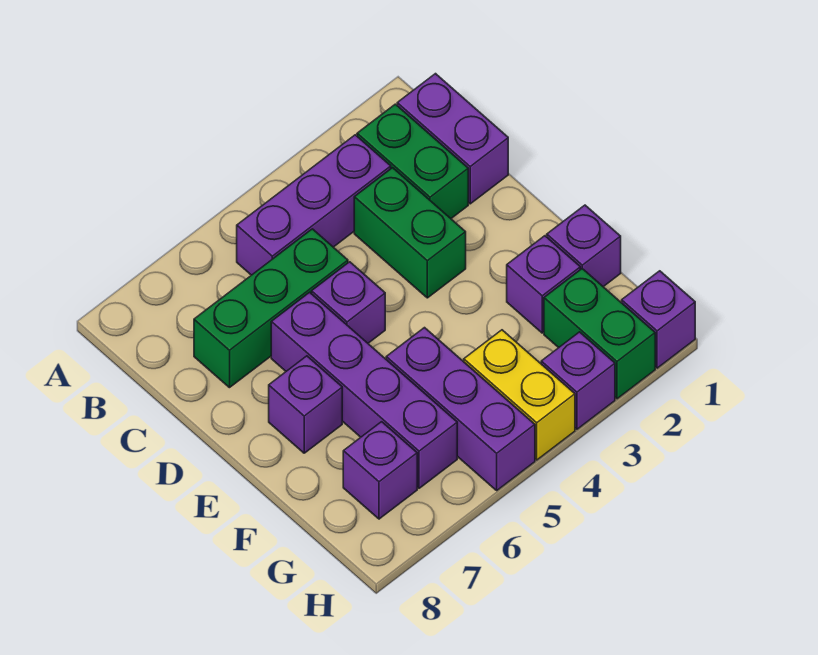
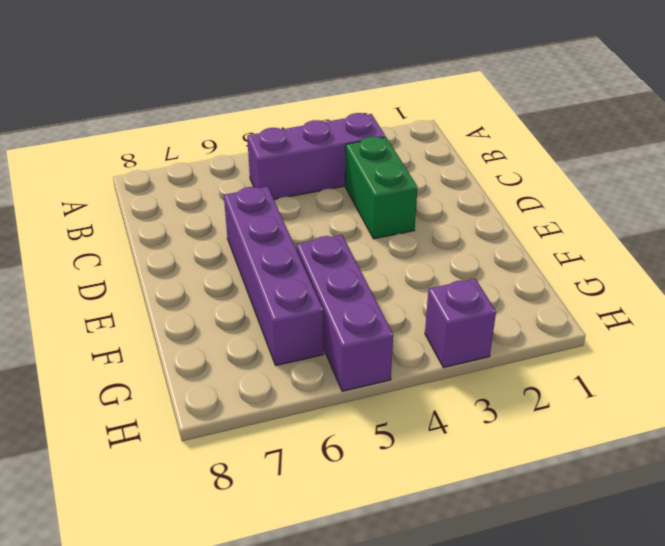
none -> purple 1x2 brick [397,74,508,204]
none -> green 1x2 brick [357,104,468,218]
none -> green 1x3 brick [194,229,348,388]

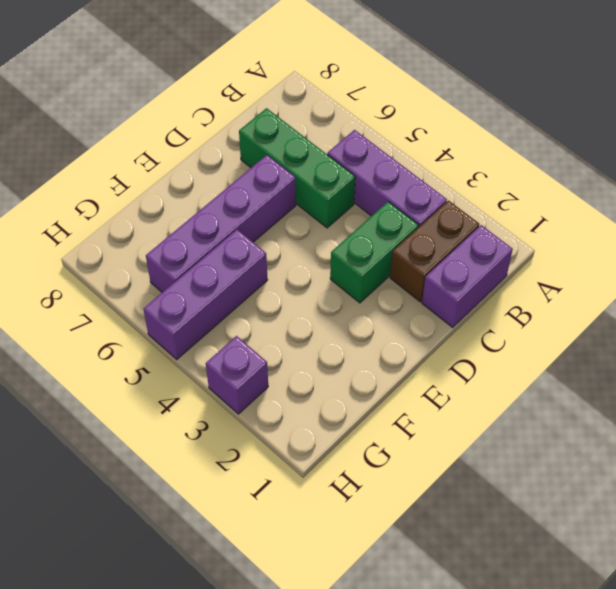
brown 1x2 brick [390,201,479,302] -> green 1x2 brick [357,104,468,218]
none -> purple 1x1 brick [312,262,385,343]
none -> purple 1x1 brick [269,356,342,453]
none -> purple 1x1 brick [547,205,621,287]

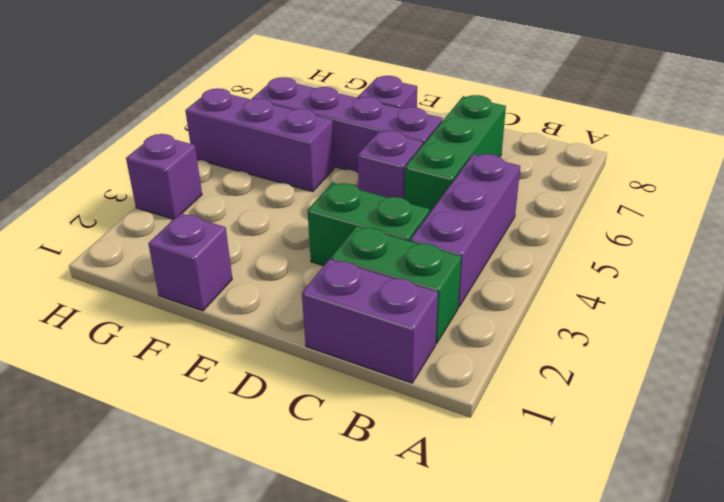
none -> purple 1x1 brick [507,236,580,333]
none -> green 1x2 brick [544,269,655,399]
none -> yellow 1x2 brick [464,330,575,460]

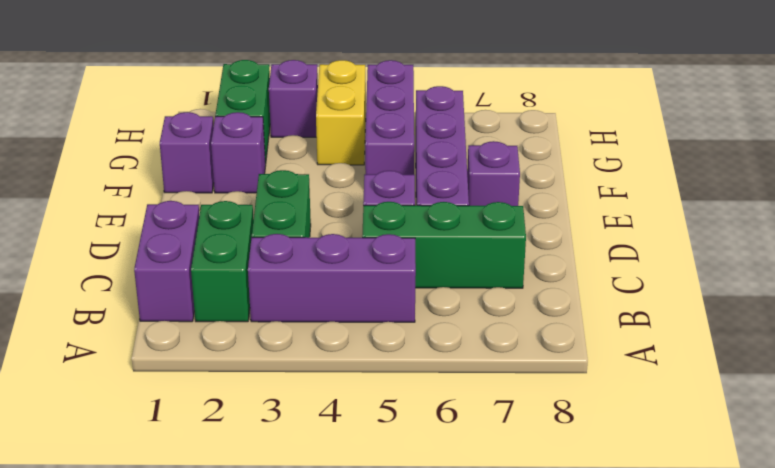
none -> purple 1x1 brick [343,422,417,519]
none -> purple 1x1 brick [622,271,695,368]

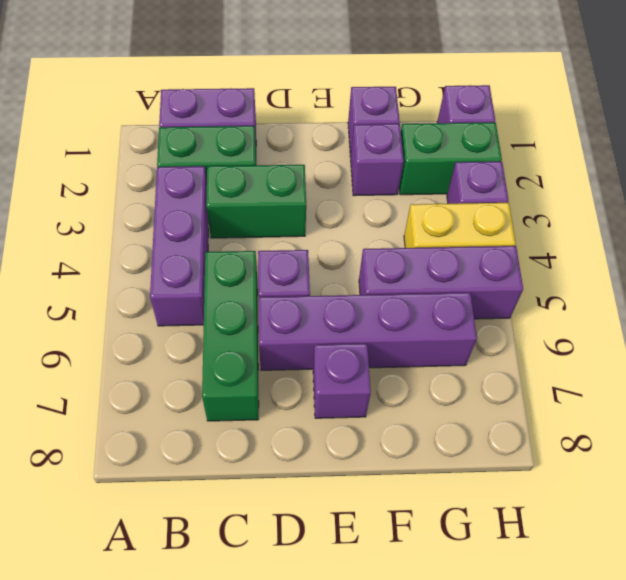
none -> purple 1x1 brick [343,422,417,519]

